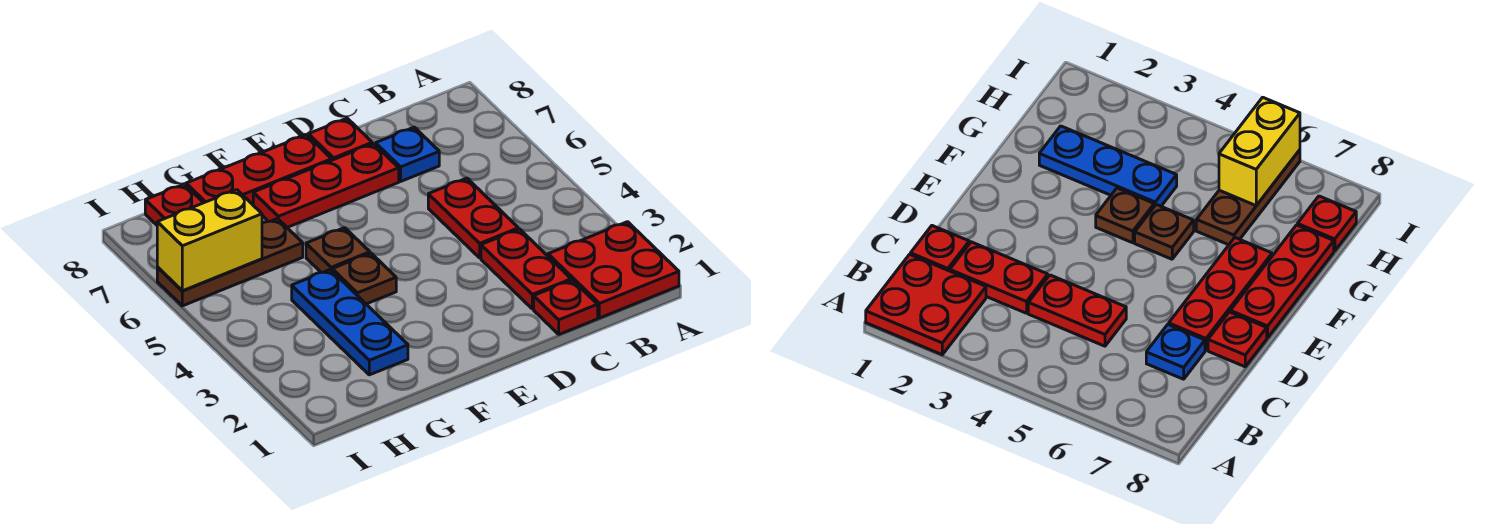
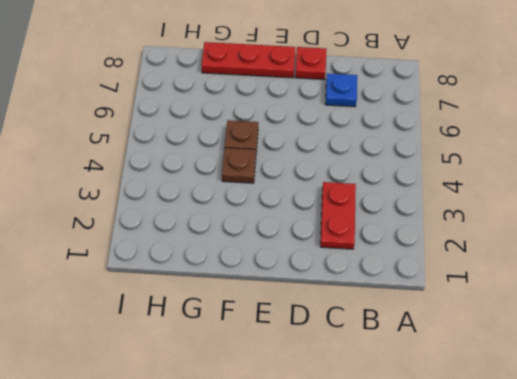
none -> red 2x2 plate [548,222,679,318]
none -> red 1x1 plate [534,280,598,334]
none -> red 1x2 plate [428,178,518,258]

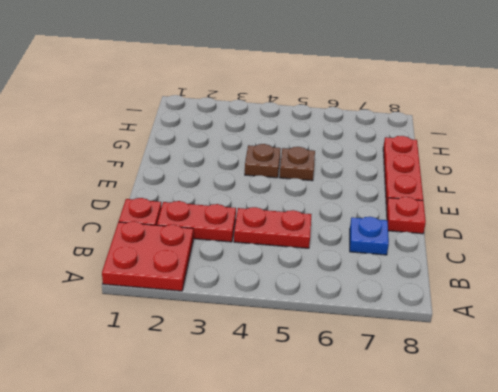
none -> red 1x3 plate [253,144,399,227]
none -> blue 1x3 plate [292,270,408,375]
none -> brown 1x3 plate [157,219,303,306]

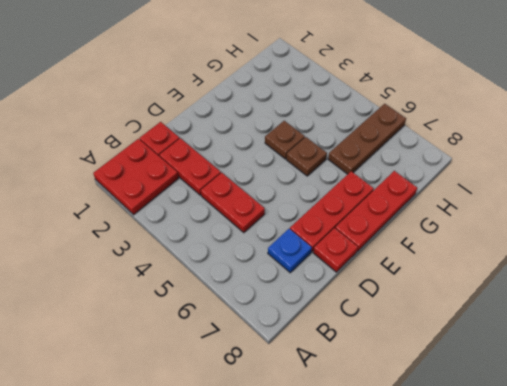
none -> blue 1x3 plate [292,270,408,375]
none -> red 1x1 plate [145,184,203,225]
none -> yellow 1x2 brick [157,190,262,291]

